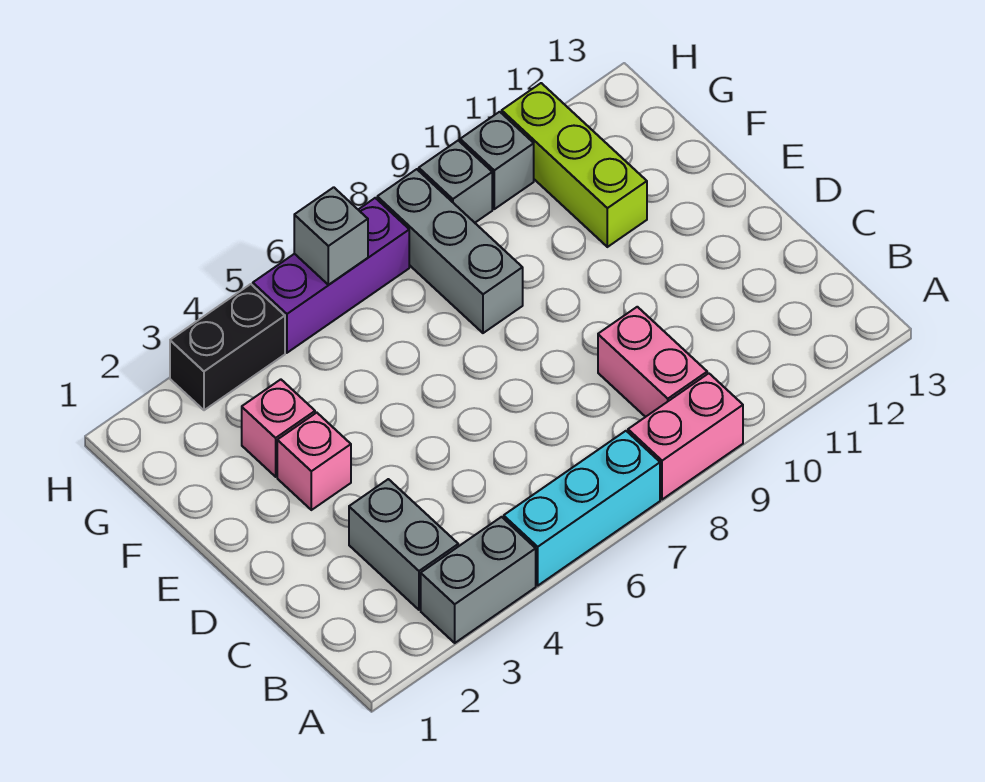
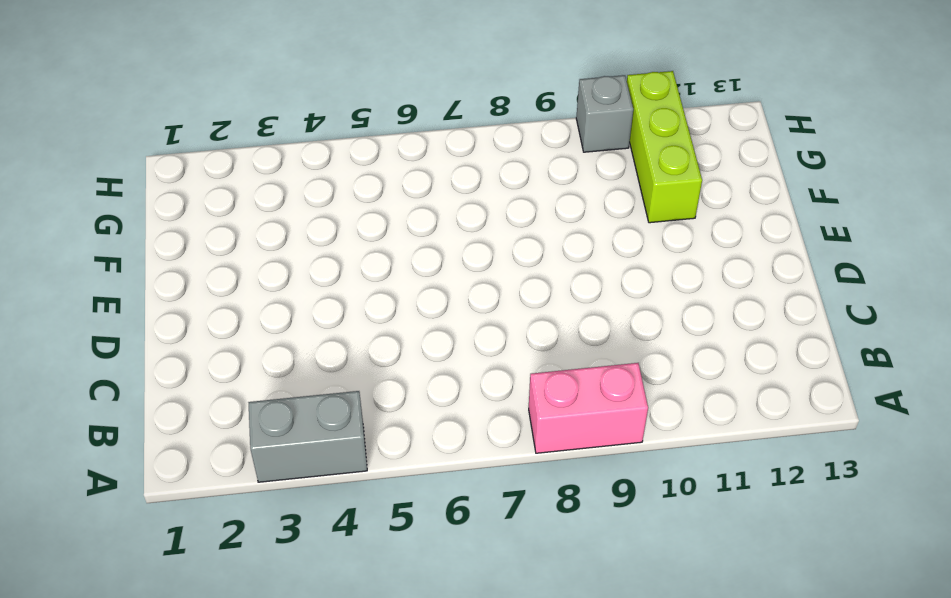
none -> cyan 1x3 brick [504,431,660,585]
none -> grey 1x2 brick [349,479,458,610]
none -> pink 1x2 brick [598,307,707,417]

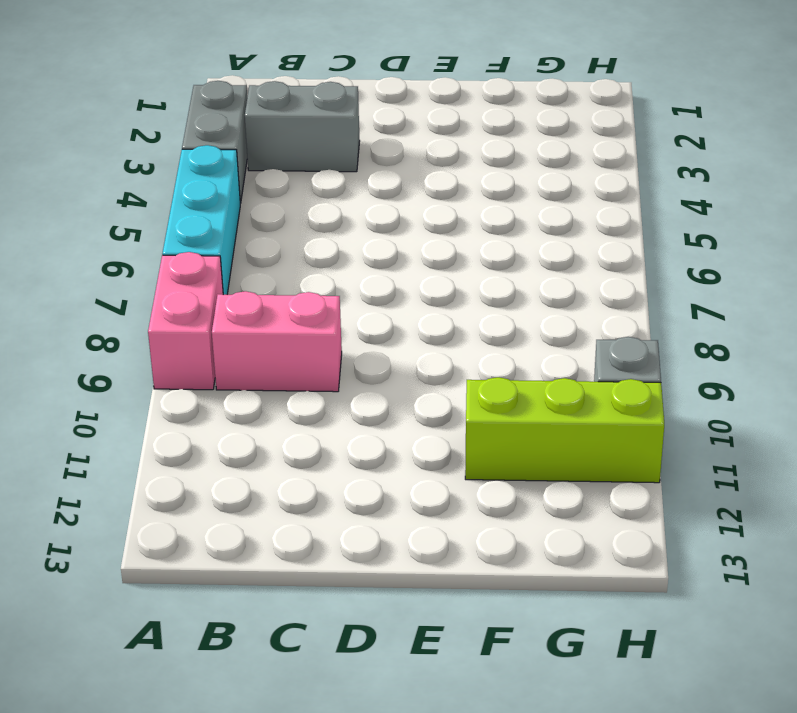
none -> pink 1x1 brick [277,413,351,510]
none -> pink 1x1 brick [242,379,315,477]
none -> grey 1x3 brick [377,169,523,333]

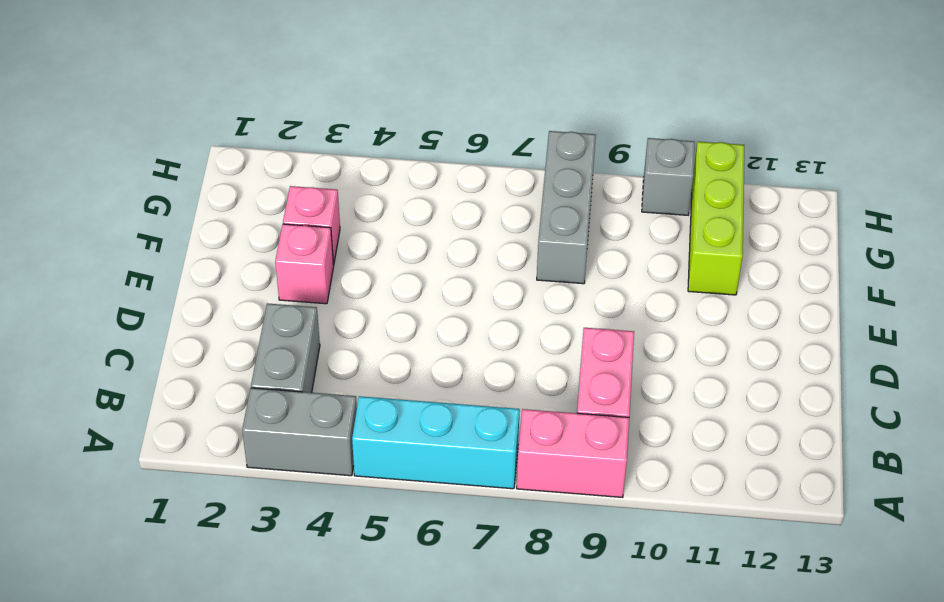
none -> black 1x2 brick [170,284,285,410]
none -> purple 1x3 brick [253,198,409,353]
none -> grey 1x1 brick [419,141,492,223]

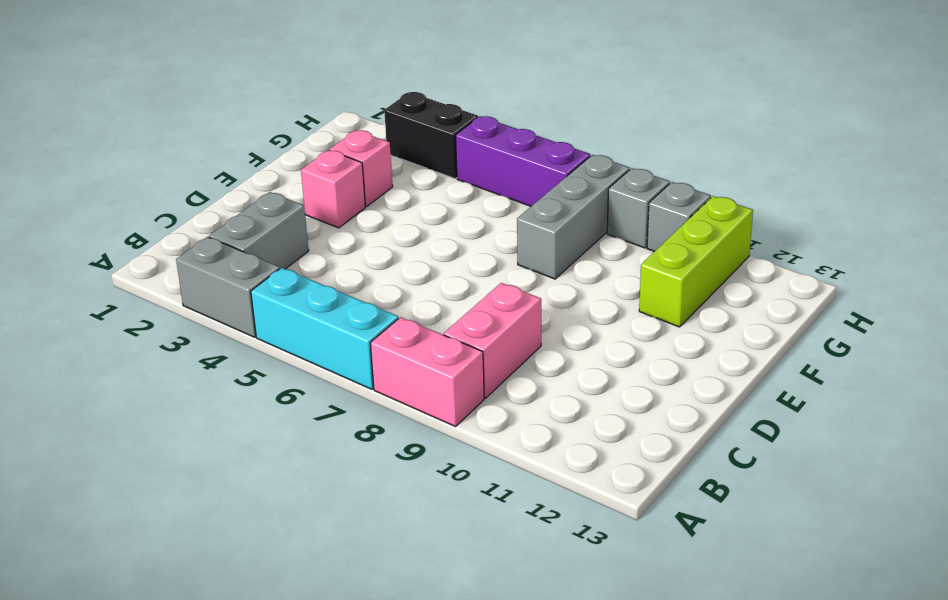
none -> grey 1x1 brick [294,187,368,285]

